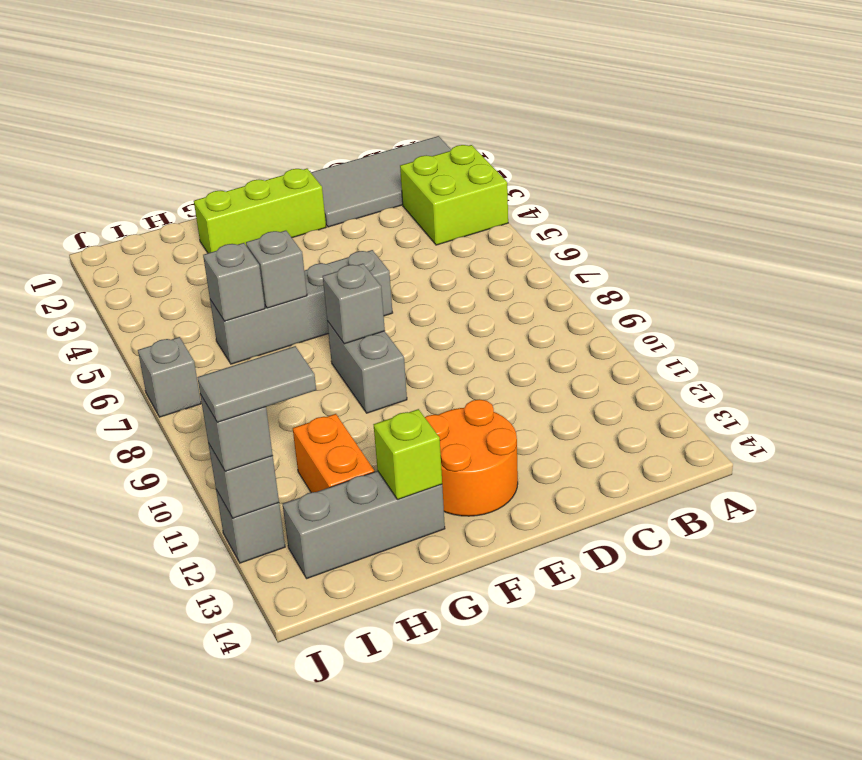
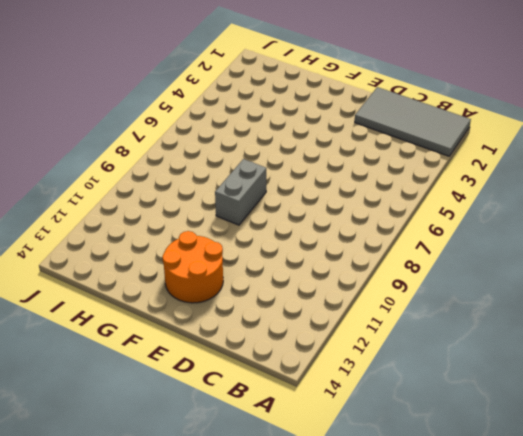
none -> lime 2x2 brick [400,145,508,245]
none -> lime 1x3 brick [194,169,326,253]
none -> grey 1x4 brick [210,250,393,364]

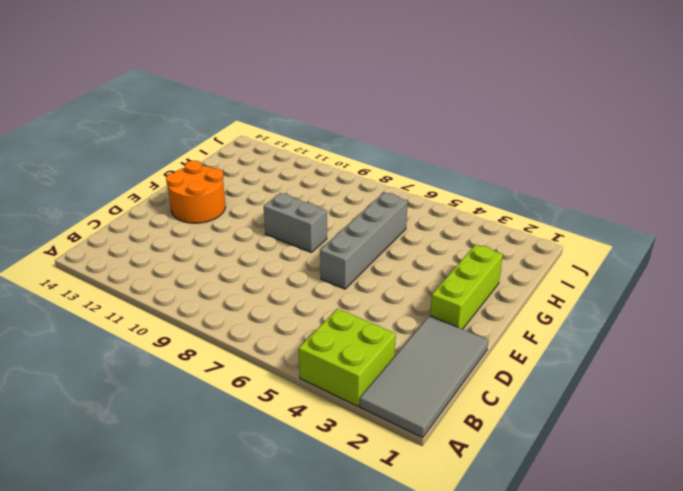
none -> grey 1x3 brick [283,471,445,579]
none -> orange 1x2 brick [293,414,374,493]
none -> grey 1x1 brick [138,337,201,417]

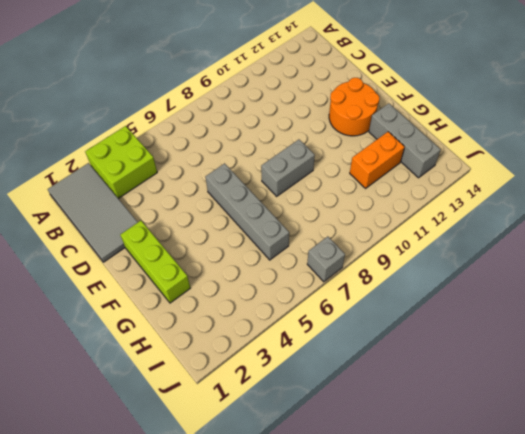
none -> grey 1x1 brick [216,490,285,563]
none -> grey 1x1 brick [323,264,385,344]
none -> grey 1x1 brick [246,231,307,308]

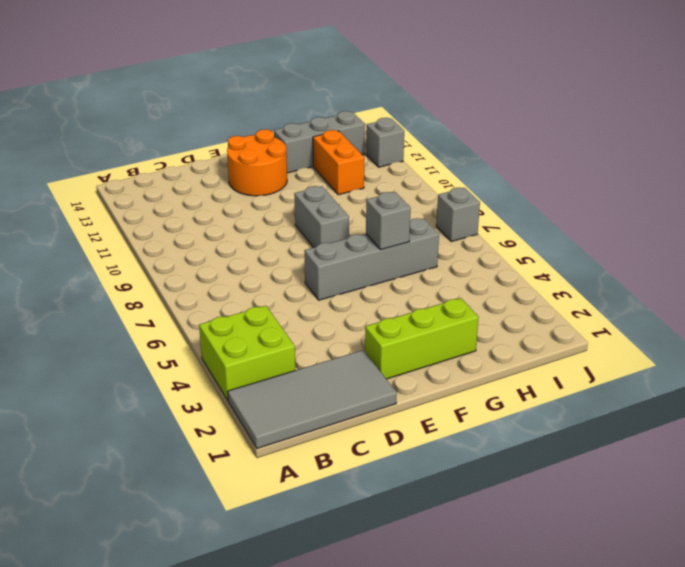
none -> grey 1x1 brick [323,264,385,344]
none -> lime 1x1 brick [374,409,442,500]
none -> grey 1x1 brick [203,243,265,321]

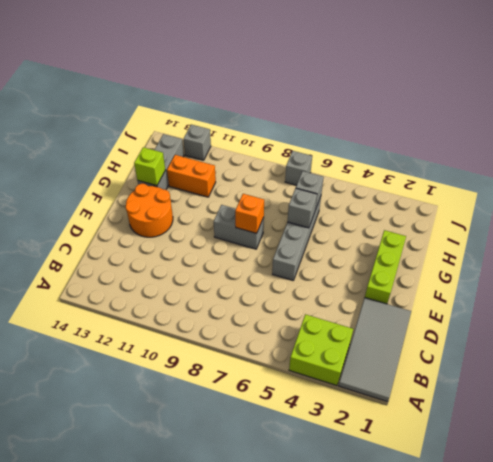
orange 1x1 brick [235,194,264,233] -> grey 1x1 brick [323,264,385,344]
none -> grey 1x1 brick [208,443,279,518]
none -> grey 1x1 brick [200,395,273,471]
none -> grey 1x2 tile [197,346,316,422]

